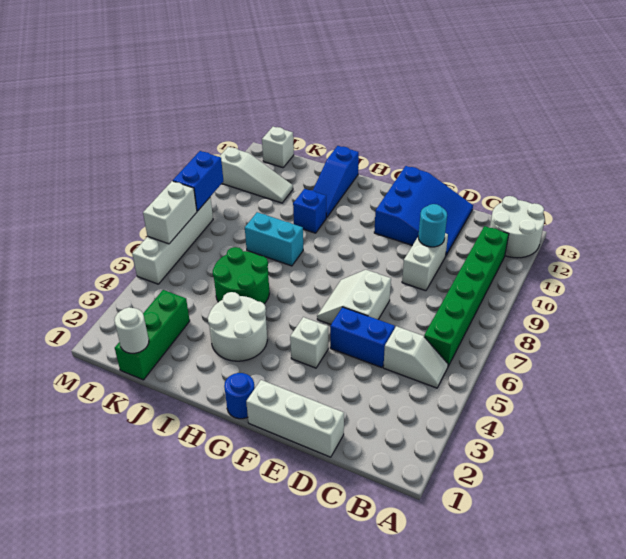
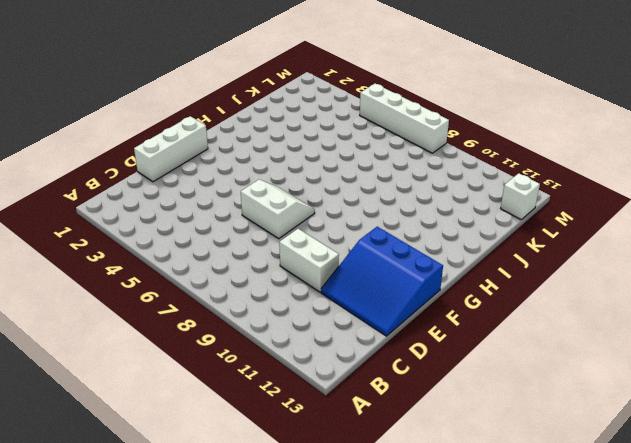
none -> white 2x2 round brick [490,196,545,258]
none -> white 1x2 slope [383,326,448,388]
none -> green 1x6 brick [424,226,509,366]

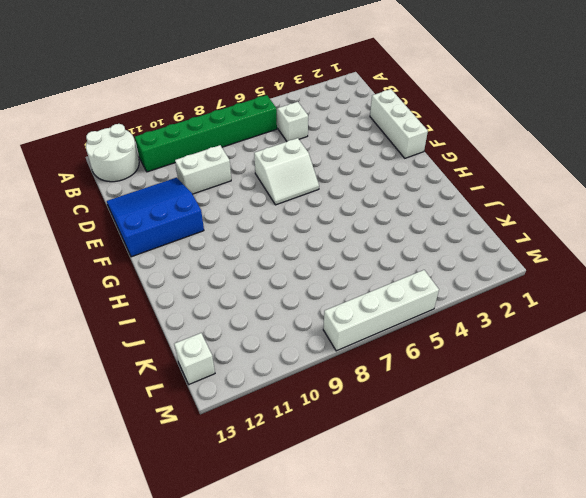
none -> blue 1x2 brick [330,307,395,368]
none -> white 1x1 brick [290,317,328,368]
none -> blue 1x1 round brick [224,373,255,419]

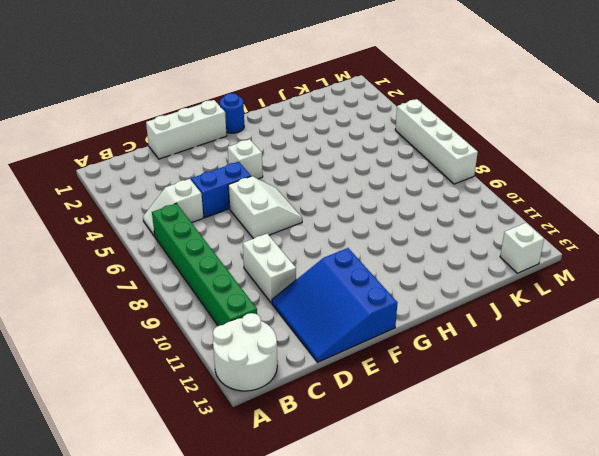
none -> white 2x2 round brick [208,292,267,361]
none -> green 2x2 round brick [213,247,269,304]
none -> cyan 1x2 brick [245,212,303,266]

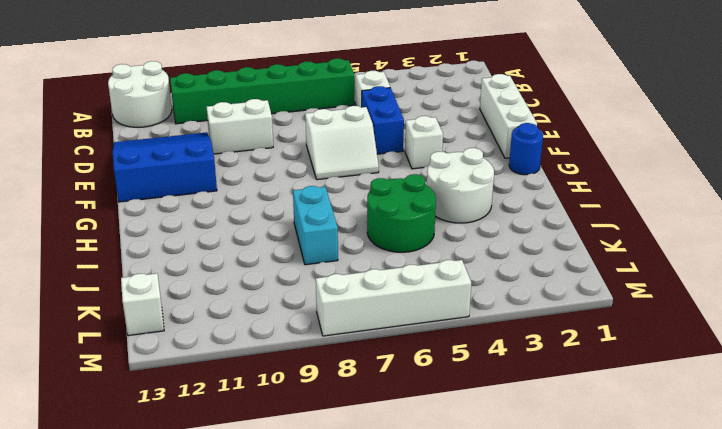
none -> blue 1x1 brick [293,189,326,233]
none -> blue 1x3 slope [313,146,359,218]
none -> green 1x3 brick [115,290,190,380]

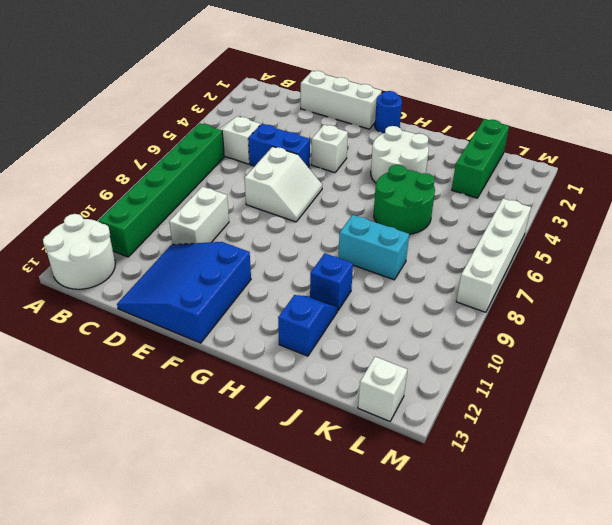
blue 1x2 slope [278,295,338,356] -> blue 1x3 slope [313,146,359,218]
none -> white 1x3 slope [219,147,293,203]
none -> cyan 1x1 round brick [418,204,447,247]
none -> white 1x1 round brick [114,307,149,353]

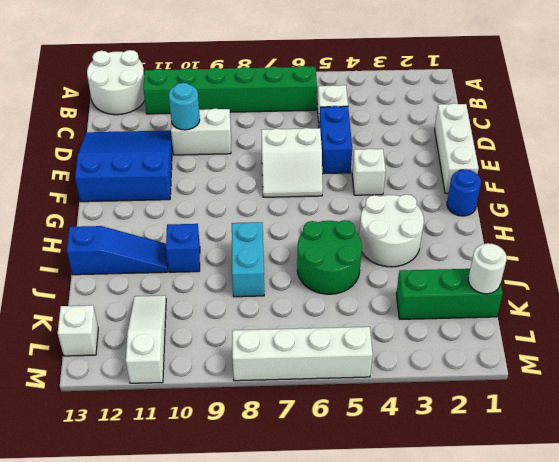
none -> white 1x2 brick [143,181,197,244]
none -> blue 1x2 brick [173,151,223,211]

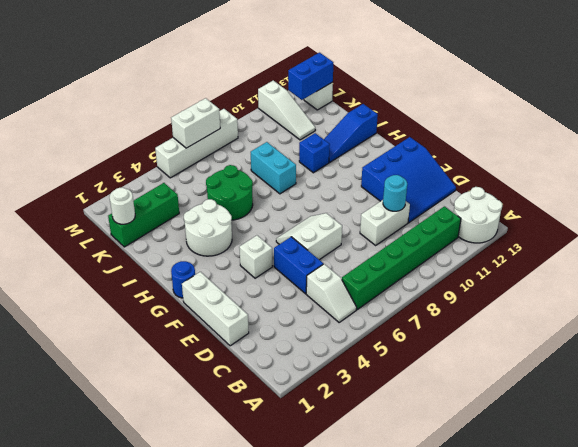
blue 1x2 brick [288,53,333,100] -> blue 1x2 brick moved to [173,151,223,211]

